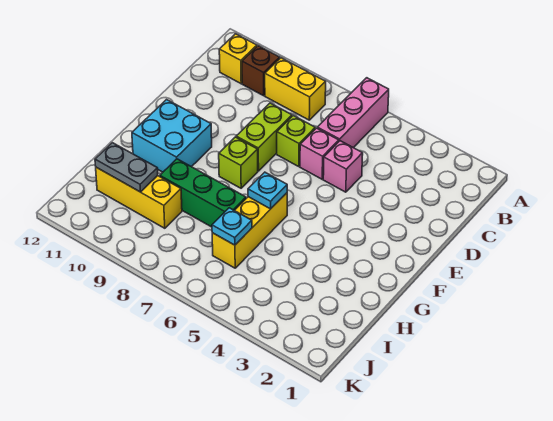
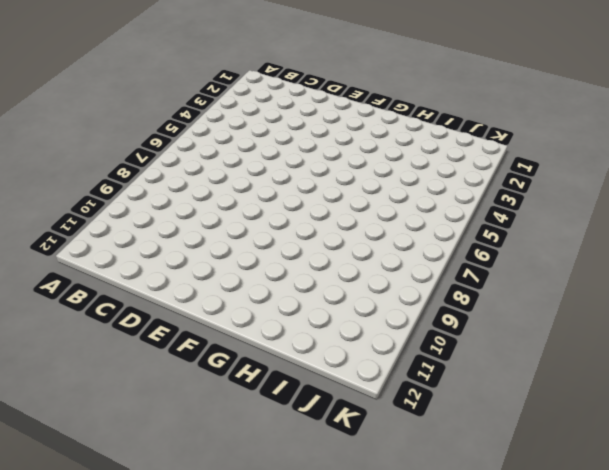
none -> pink 1x3 brick [317,78,389,148]
none -> yellow 1x2 brick [265,58,326,120]
none -> brown 1x1 brick [242,46,280,96]

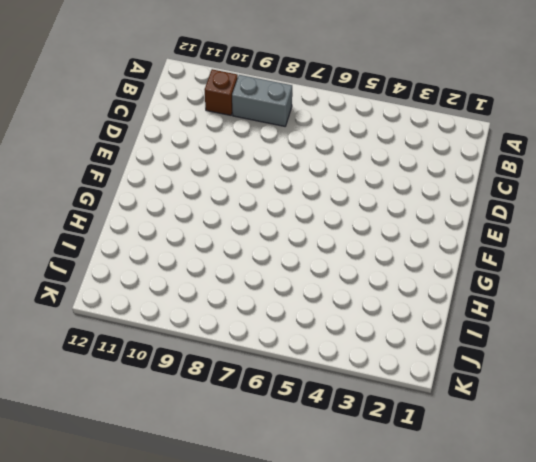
grey 1x2 brick [232,75,292,126] -> yellow 1x2 brick [265,58,326,120]
none -> pink 1x3 brick [317,78,389,148]
none -> yellow 1x1 brick [219,34,257,84]
none -> pink 1x1 brick [323,141,363,192]

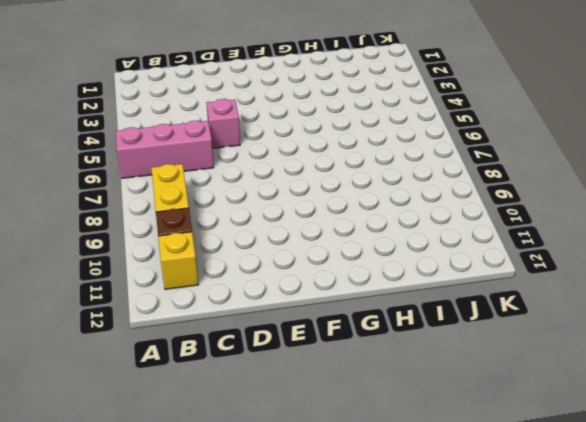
none -> pink 1x1 brick [300,128,339,179]
none -> lime 1x1 brick [277,116,315,167]
none -> lime 1x2 brick [236,103,292,171]

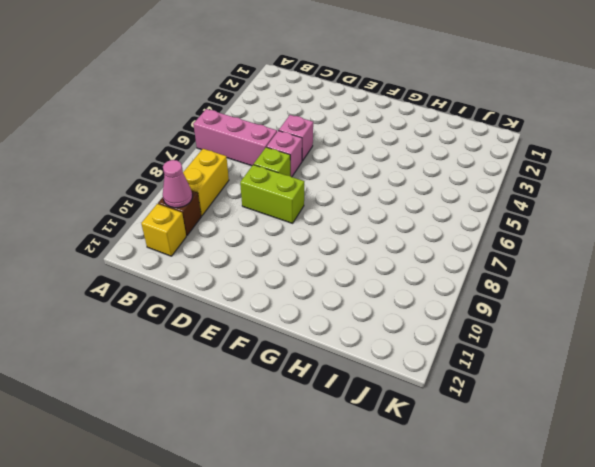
pink 1x1 cone [163,160,192,208] -> none
none -> lime 1x1 brick [219,137,258,188]
none -> cyan 2x2 brick [132,100,212,172]
none -> yellow 1x3 brick [212,193,287,268]

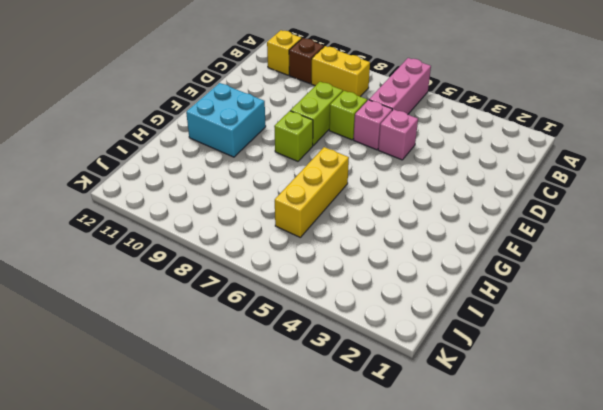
none -> green 1x3 brick [160,159,246,227]
none -> yellow 1x3 brick [96,167,182,228]
none -> cyan 1x1 plate [248,172,287,209]

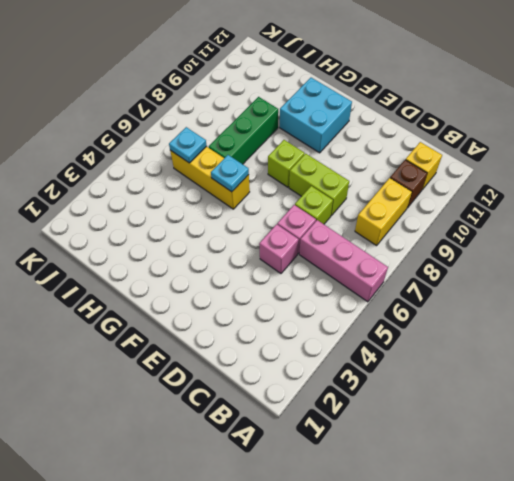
none -> yellow 1x3 brick [96,167,182,228]
none -> grey 1x2 plate [95,143,158,192]

